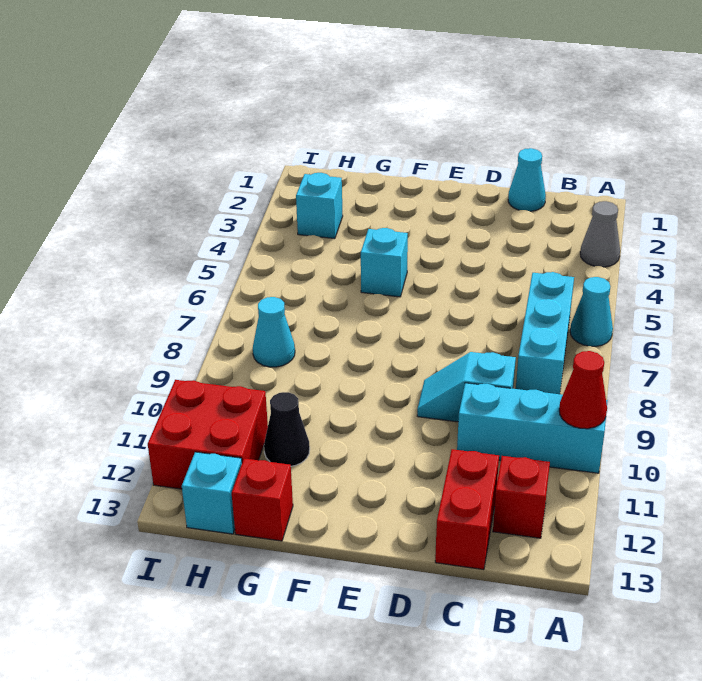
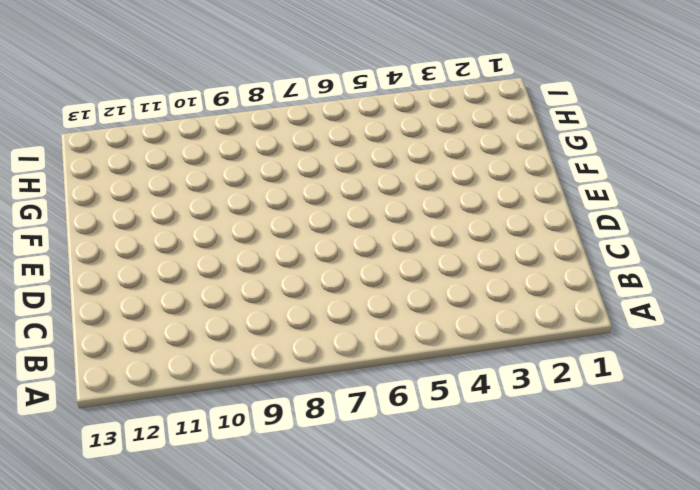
none -> grey 1x1 cone [580,201,620,267]
none -> cyan 1x1 cone [570,277,613,346]
none -> cyan 1x3 brick [457,383,608,473]

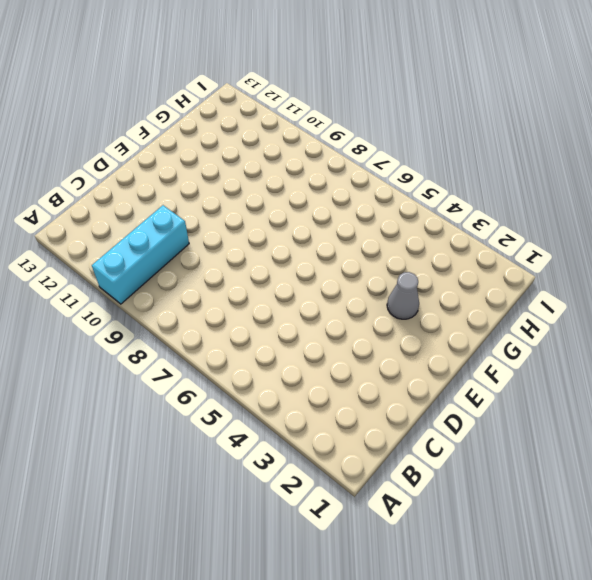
grey 1x1 cone [387,272,419,319] -> grey 1x1 cone moved to [580,201,620,267]
none -> cyan 1x1 cone [570,277,613,346]
none -> cyan 1x3 brick [516,272,574,394]
none -> red 1x1 brick [493,456,550,538]

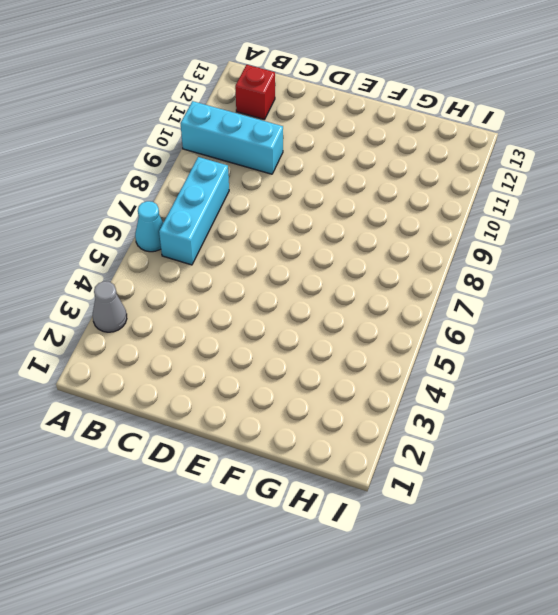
none -> cyan 1x1 cone [508,148,546,211]
none -> cyan 1x2 slope [417,352,516,422]
none -> red 1x2 brick [435,449,499,570]

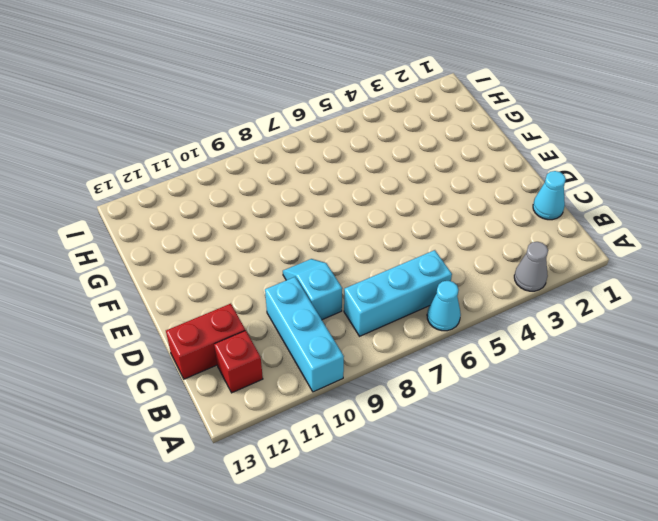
none -> cyan 1x1 brick [361,228,408,297]
none -> black 1x1 cone [264,392,310,466]
none -> red 1x1 brick [232,459,293,541]

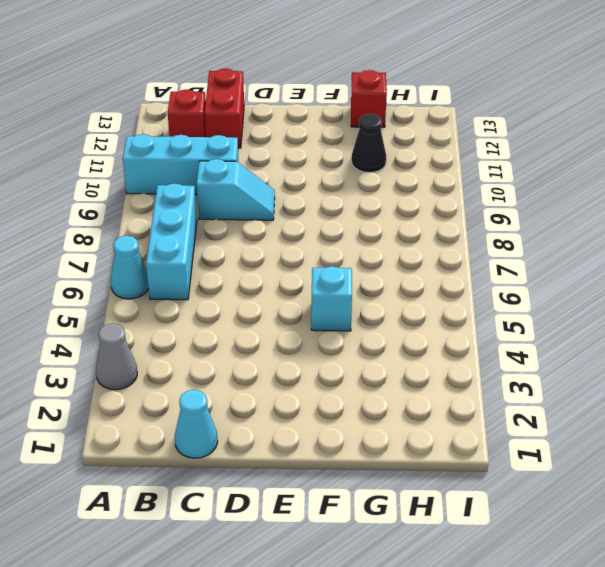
none -> cyan 1x1 brick [296,173,343,239]
none -> cyan 1x1 cone [253,297,295,367]
none -> red 2x2 brick [148,380,268,489]

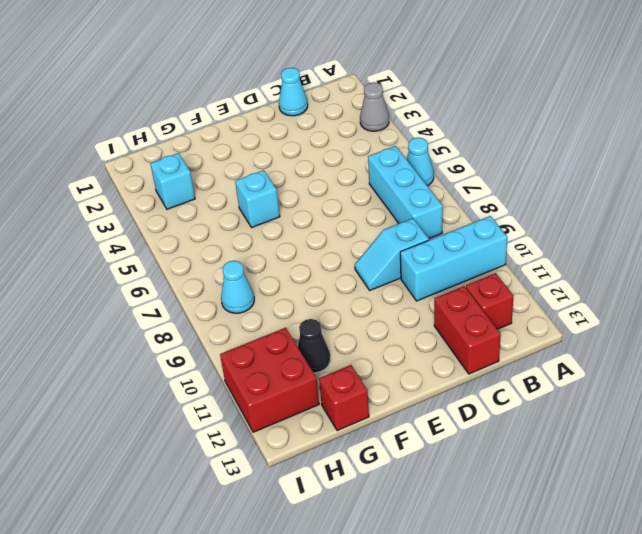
none -> cyan 1x1 brick [182,452,242,534]
none -> red 1x1 cone [559,351,607,429]

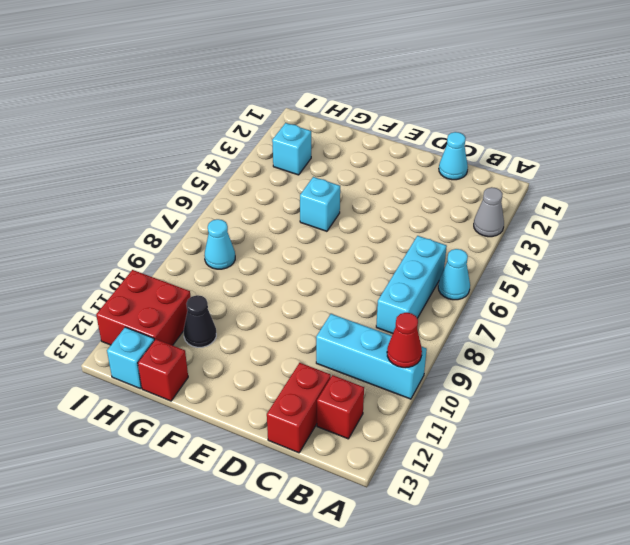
none -> cyan 1x2 slope [417,352,516,422]

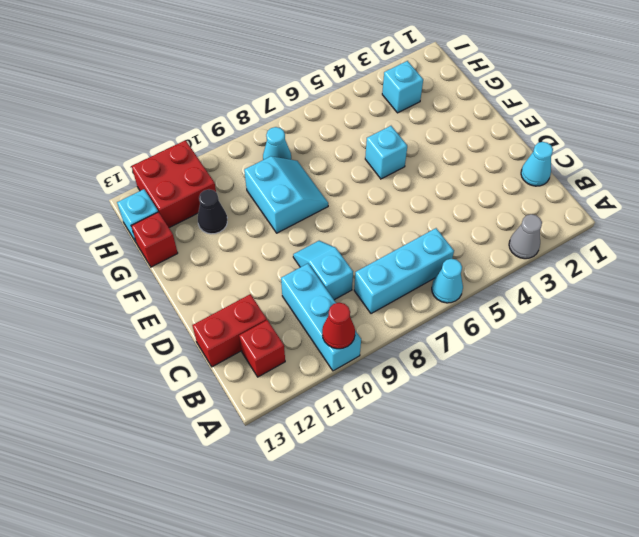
cyan 2x2 slope [244,156,328,233] -> none

